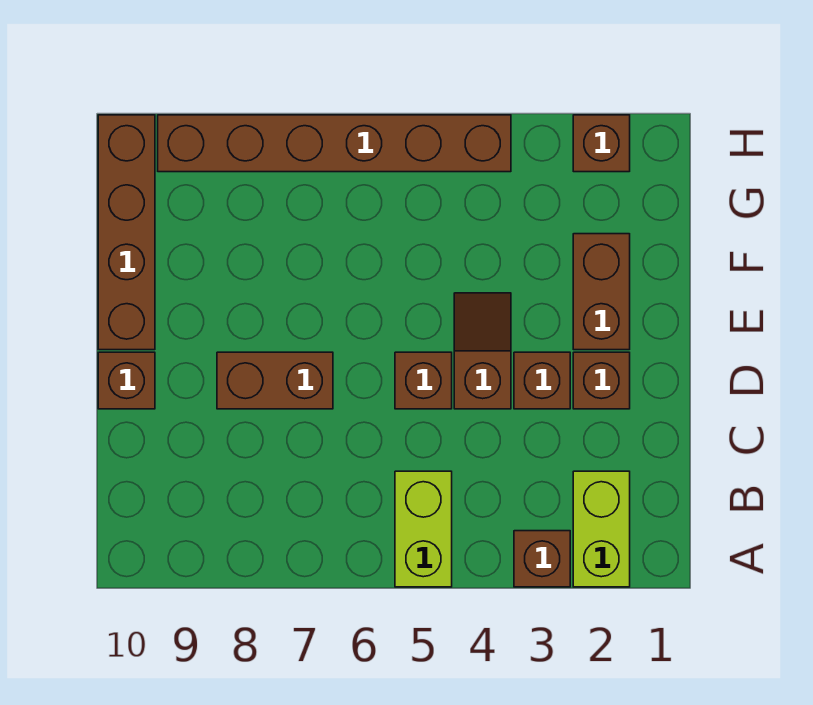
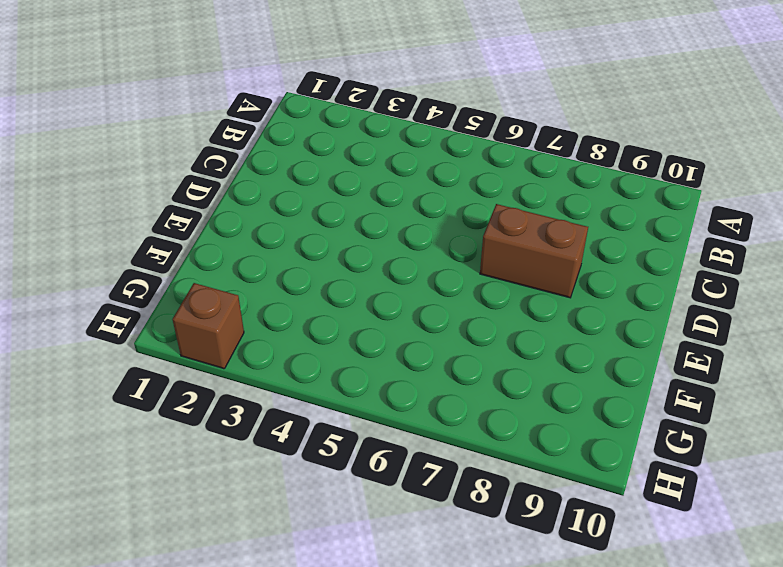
none -> lime 1x2 brick [573,471,630,587]
none -> brown 1x1 brick [514,531,570,587]
none -> lime 1x2 brick [395,471,452,587]

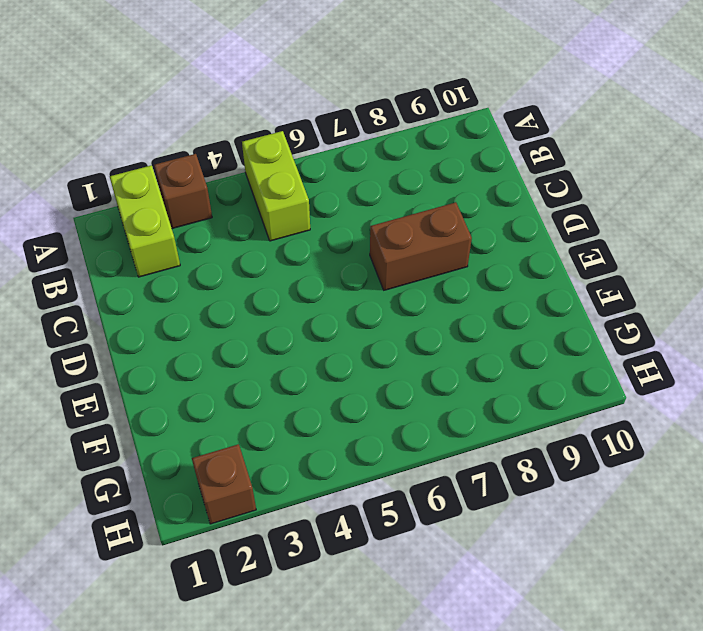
none -> brown 1x1 brick [573,352,630,409]
none -> brown 1x1 brick [514,352,570,409]
none -> brown 1x2 slope [454,293,511,409]

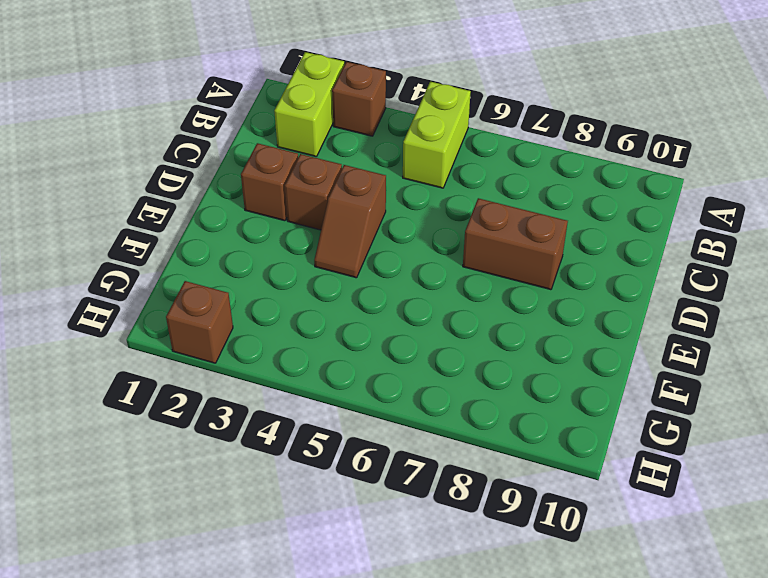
none -> brown 1x1 brick [395,352,452,409]
none -> brown 1x1 brick [98,352,155,409]
none -> brown 1x2 brick [573,234,630,350]

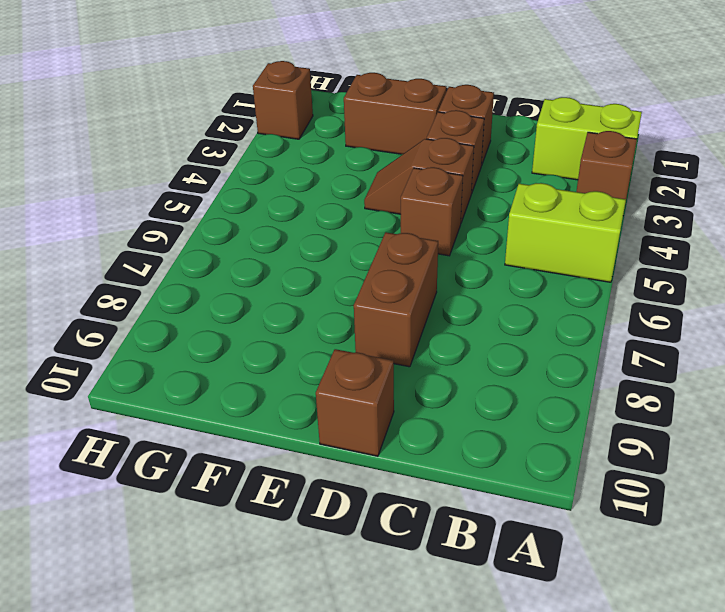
none -> brown 1x4 brick [98,115,155,350]
none -> brown 1x6 brick [158,115,511,172]

